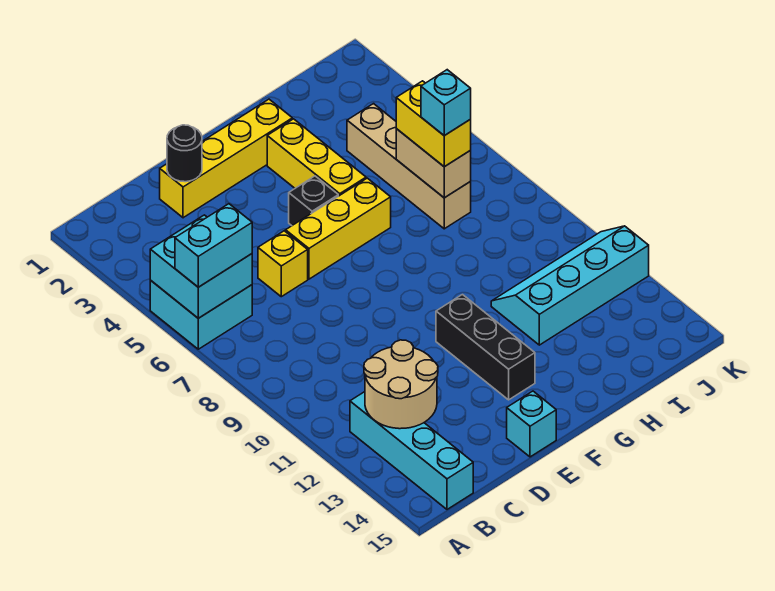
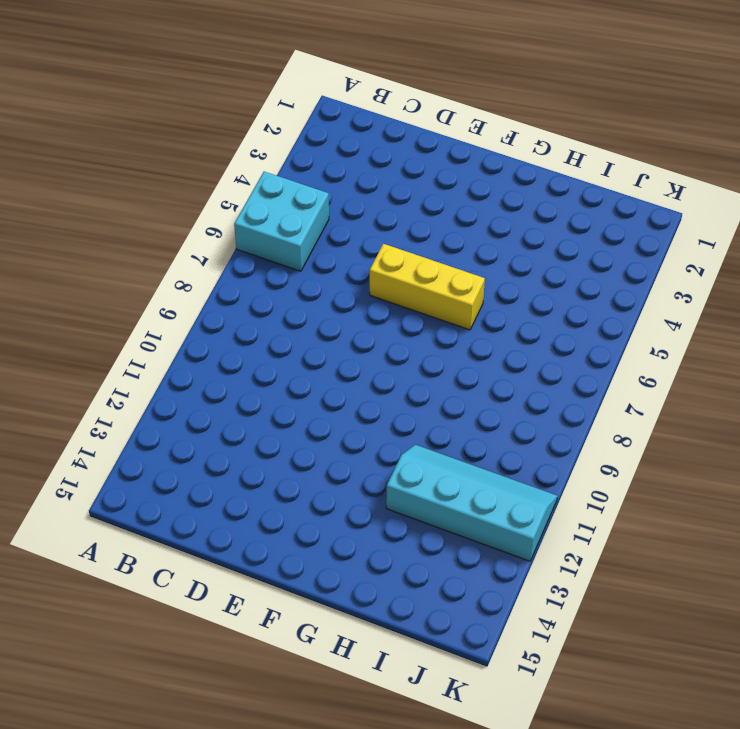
none -> cyan 1x4 brick [350,392,473,509]
none -> yellow 1x4 brick [160,99,292,218]
none -> yellow 1x1 brick [258,231,308,297]

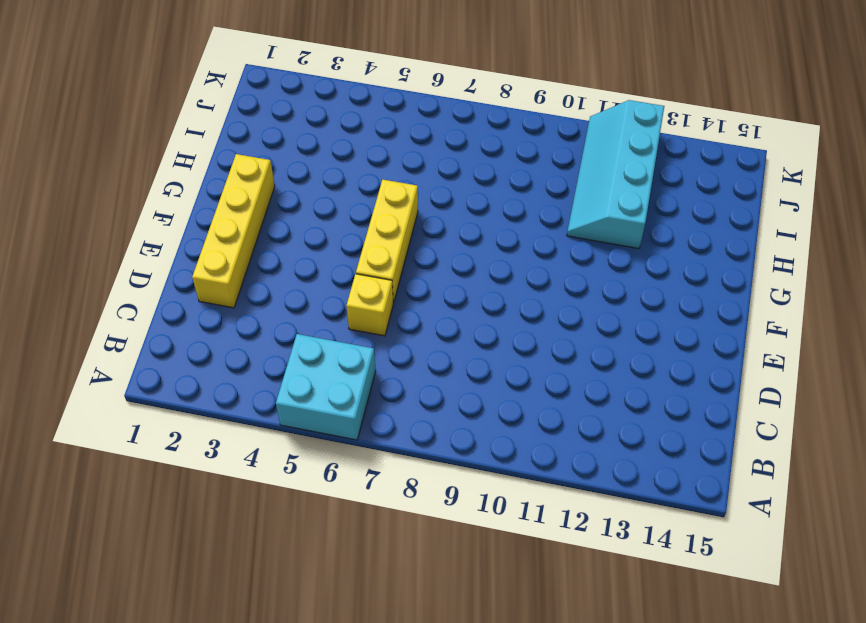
none -> cyan 1x4 brick [350,392,473,509]
none -> cyan 1x1 brick [507,391,556,457]
none -> black 1x1 brick [289,176,338,226]

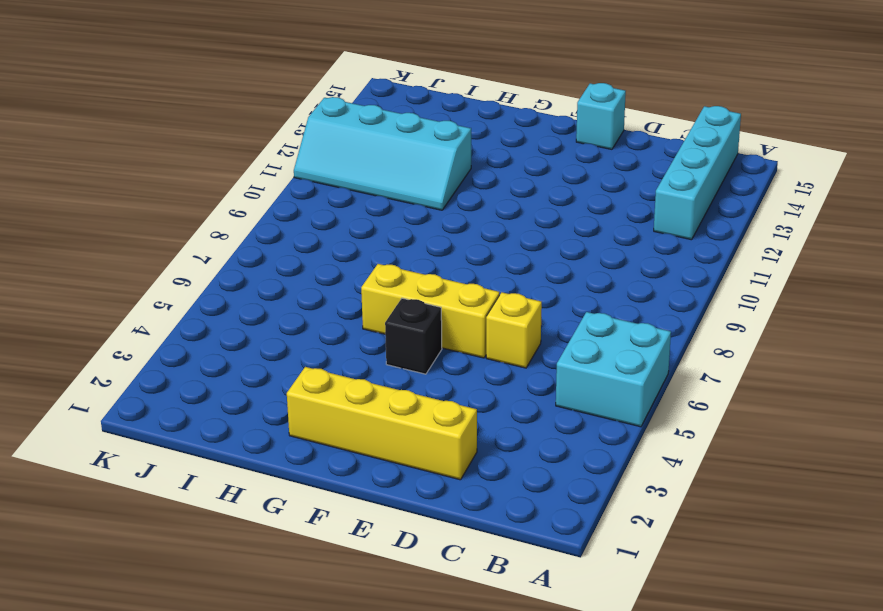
none -> black 1x3 brick [436,295,535,400]
none -> yellow 1x3 brick [267,119,366,196]
none -> tan 1x4 brick [347,104,471,229]

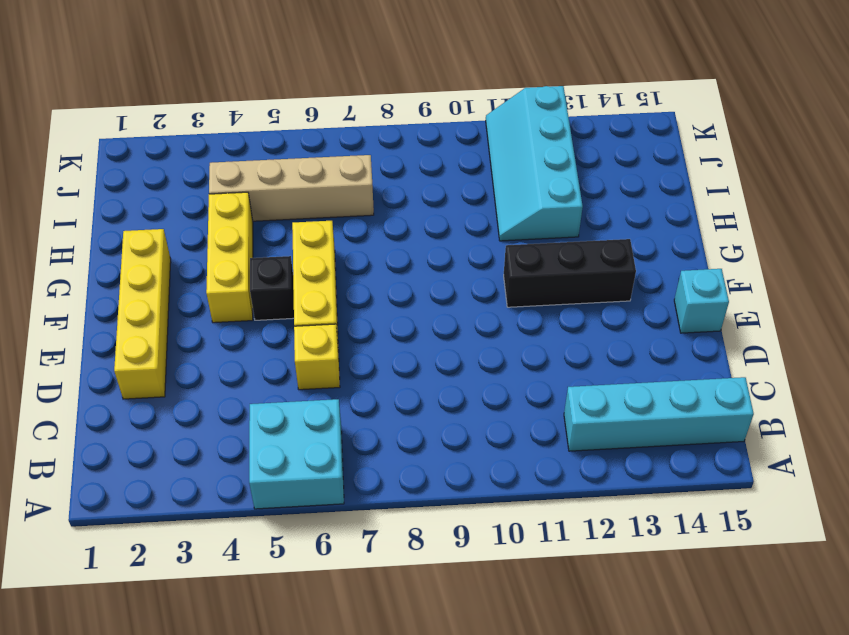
yellow 1x3 brick [206,192,253,323] -> yellow 1x3 brick turned to [267,119,366,196]
none -> cyan 2x2 brick [150,215,252,318]
none -> tan 2x2 round brick [364,340,438,429]
none -> black 1x1 round brick [167,125,202,182]

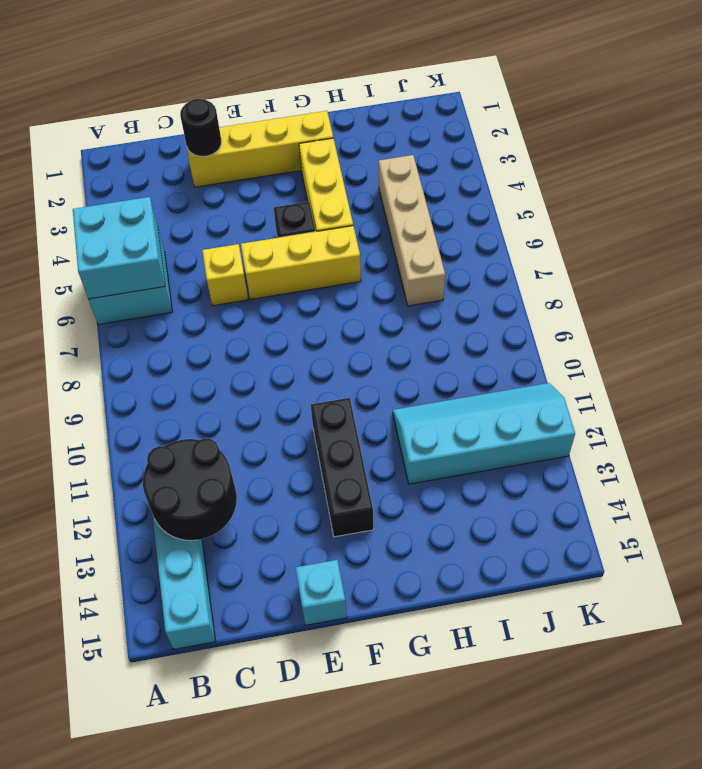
black 2x2 round brick [143,438,237,541] -> tan 2x2 round brick [364,340,438,429]
none -> tan 1x2 brick [396,129,471,198]
none -> cyan 1x2 brick [175,204,252,287]
none -> yellow 1x2 brick [396,81,471,167]

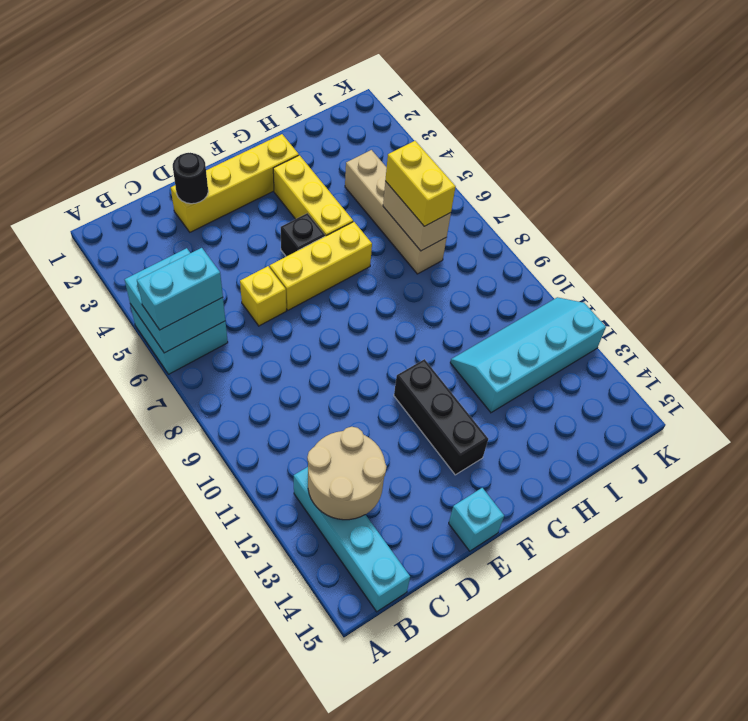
none -> cyan 1x1 brick [421,70,471,136]

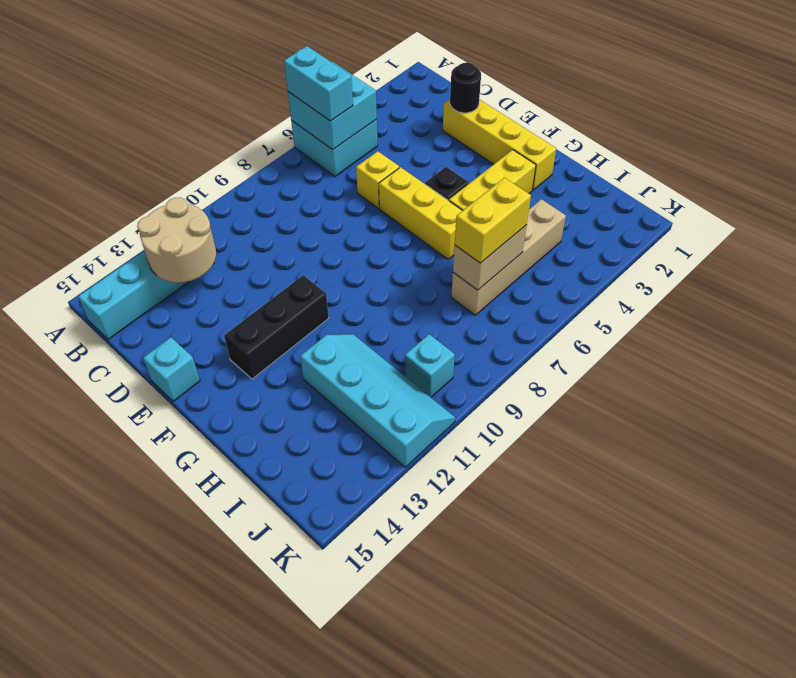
cyan 1x1 brick [405,334,455,397] -> cyan 1x1 brick moved to [421,70,471,136]

